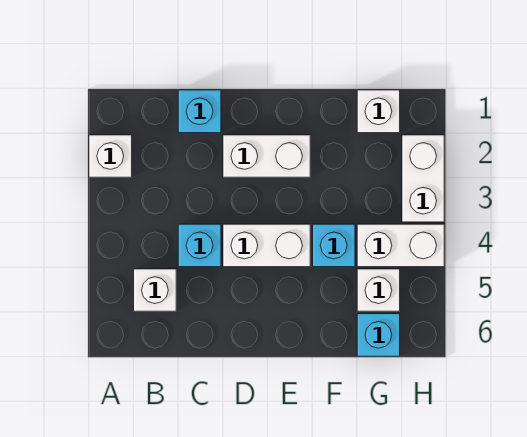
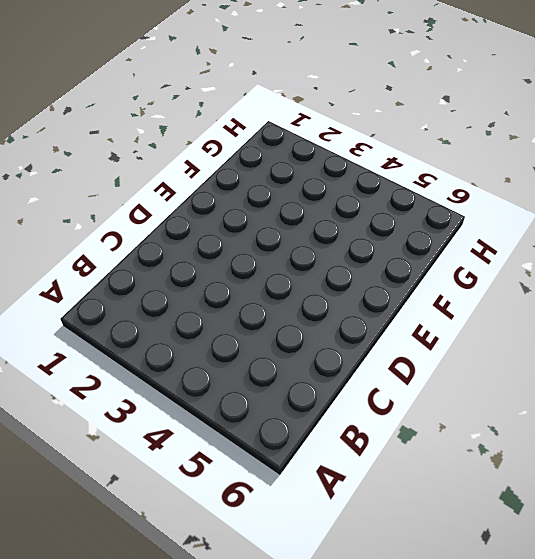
none -> white 1x1 brick [89,135,132,177]
none -> white 1x1 brick [134,269,176,311]
none -> cyan 1x1 brick [178,90,221,133]

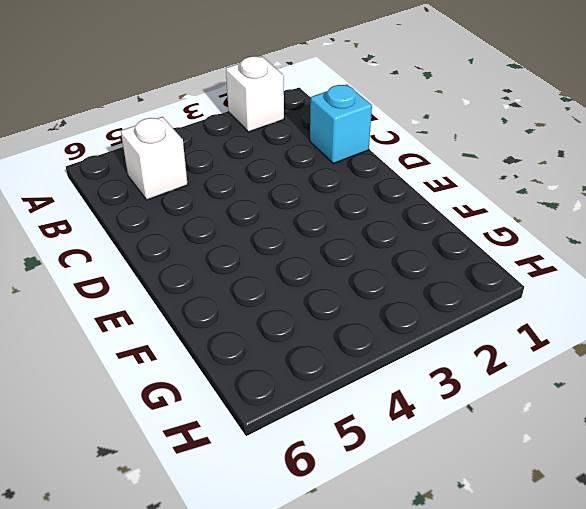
none -> cyan 1x1 brick [178,224,221,267]
none -> white 1x2 brick [223,135,310,177]
none -> white 1x2 brick [223,224,310,267]

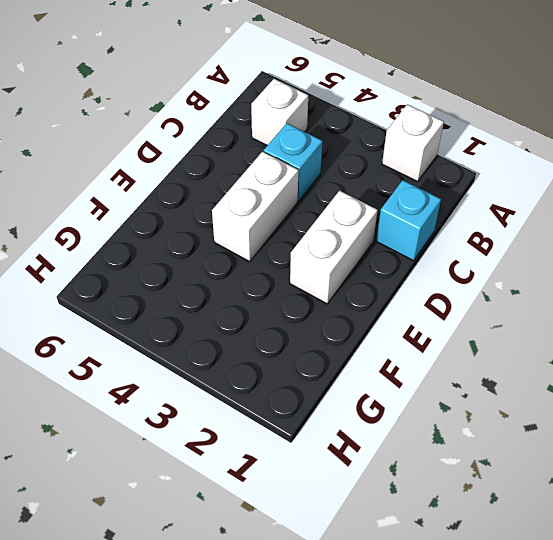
none -> cyan 1x1 brick [313,224,355,267]
none -> white 1x1 brick [357,90,400,133]
none -> white 1x2 brick [357,224,444,267]

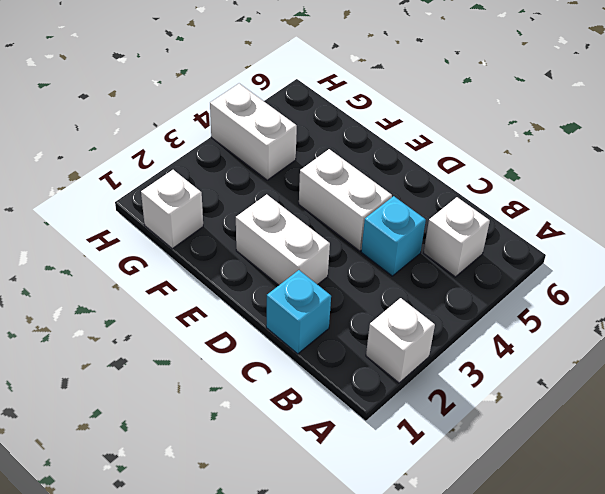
none -> cyan 1x1 brick [313,224,355,267]
none -> white 1x1 brick [357,269,400,311]
none -> cyan 1x1 brick [357,314,400,356]

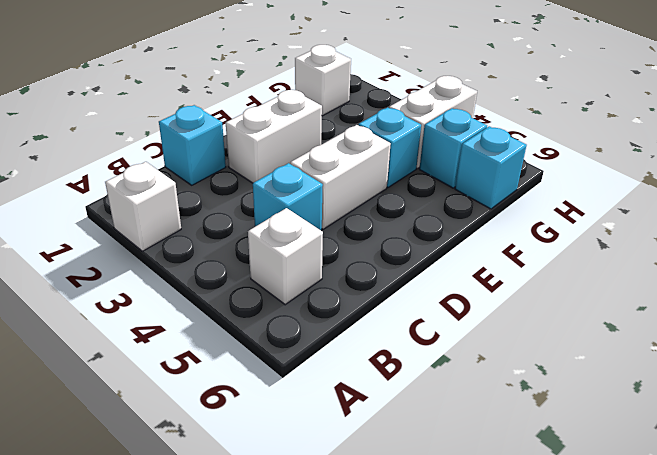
cyan 1x1 brick [419,108,487,188] -> white 1x1 brick [357,269,400,311]
none -> white 1x2 brick [402,135,444,222]

